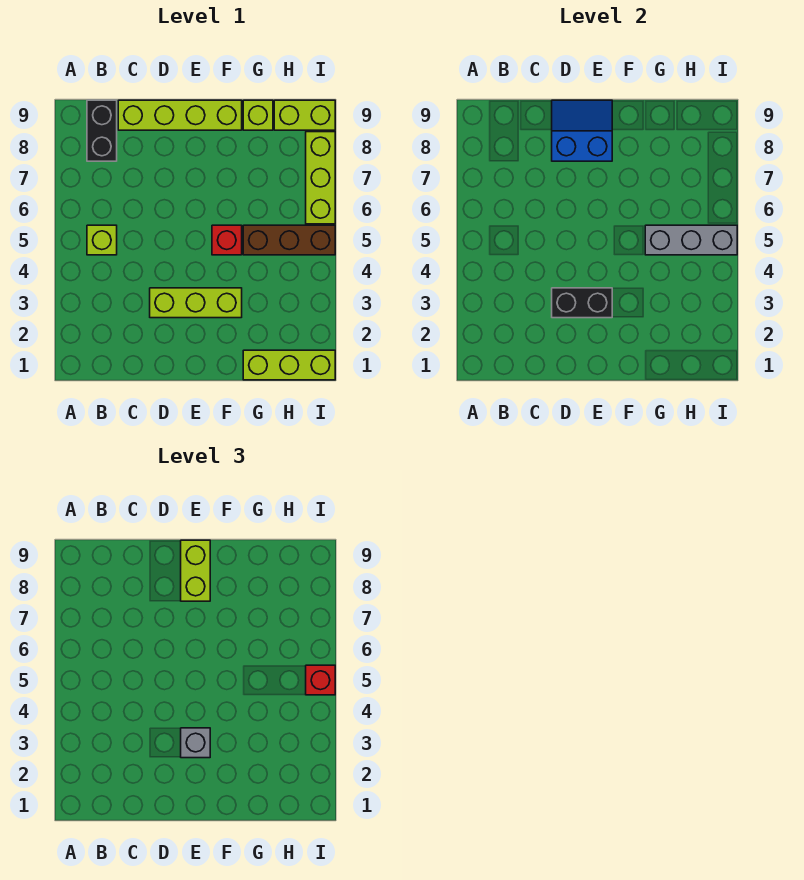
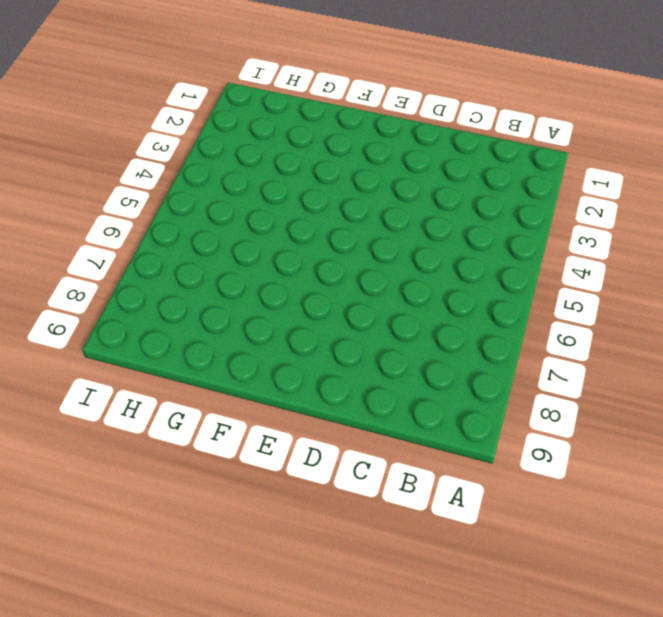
none -> lime 1x1 brick [87,225,117,255]
none -> black 1x2 brick [87,100,117,161]
none -> lime 1x4 brick [118,100,242,130]

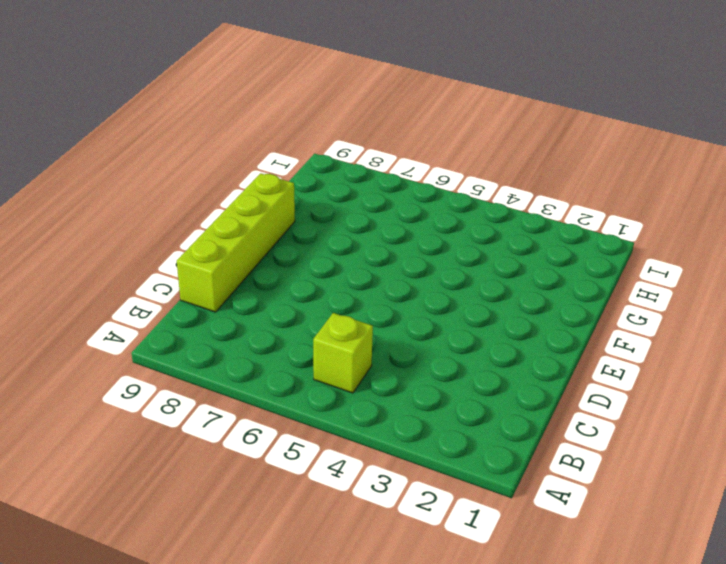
none -> black 1x2 brick [87,100,117,161]
none -> lime 1x3 brick [150,288,242,318]
none -> red 1x1 brick [212,225,242,255]

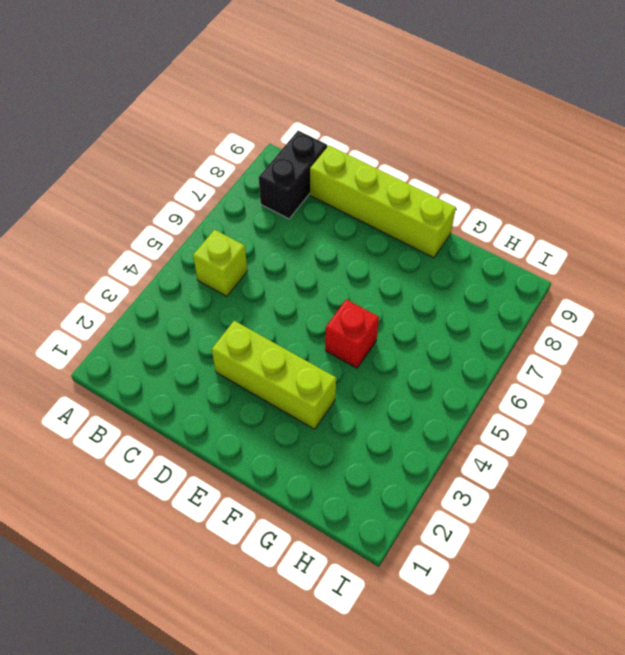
none -> lime 1x3 brick [243,350,335,380]
none -> brown 1x3 brick [243,225,335,255]
none -> lime 1x1 brick [243,100,273,130]

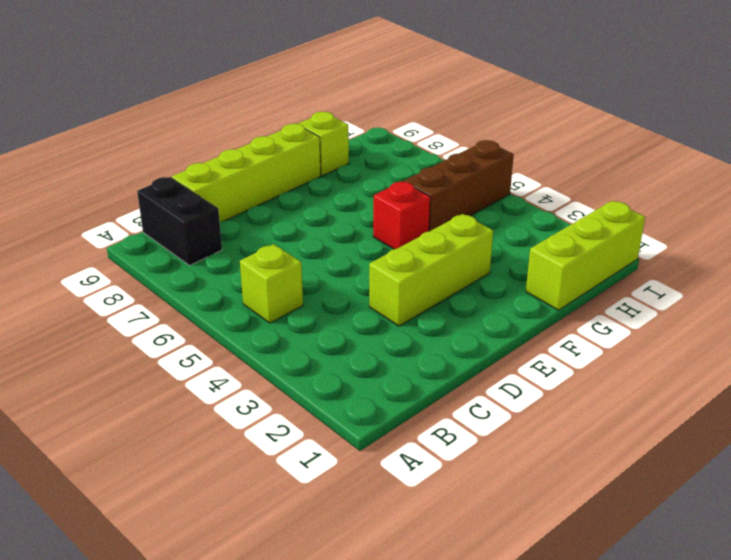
none -> lime 1x2 brick [274,100,335,130]
none -> lime 1x3 brick [306,132,335,224]
none -> black 1x2 brick [552,288,612,318]

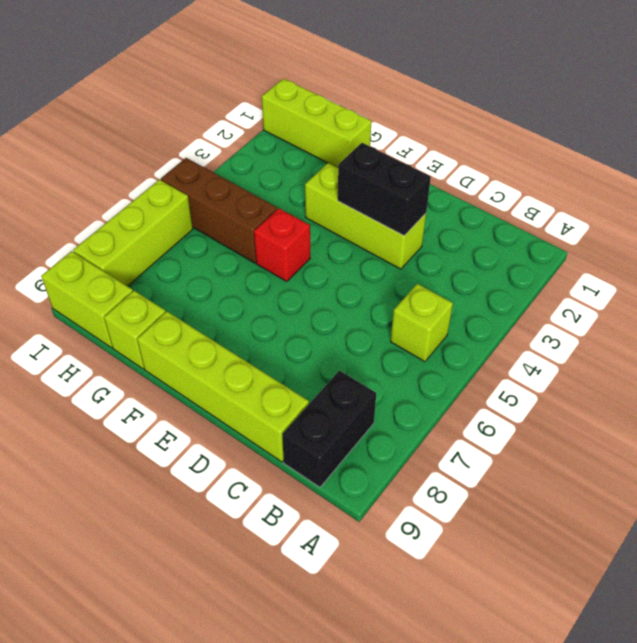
none -> blue 2x2 slope [552,100,612,161]
none -> grey 1x3 brick [645,225,737,255]
none -> grey 1x1 brick [181,728,210,758]

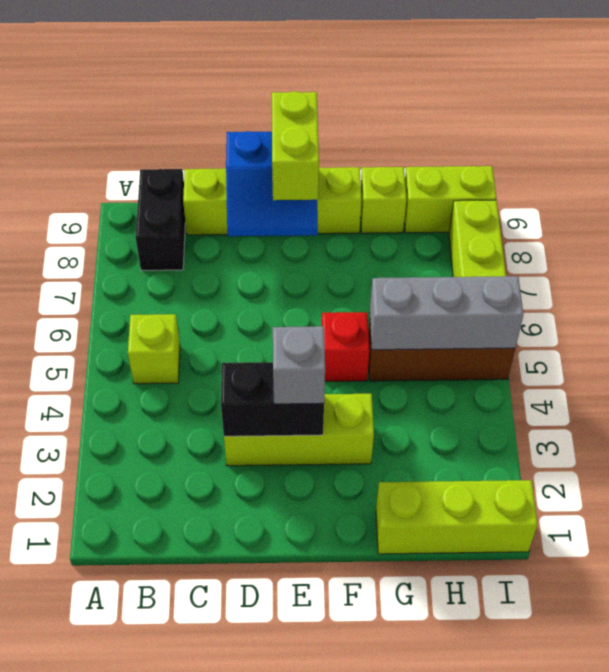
blue 2x2 slope [226,131,318,236] -> blue 2x2 slope turned to [552,100,612,161]
none -> red 1x1 brick [306,665,335,695]

